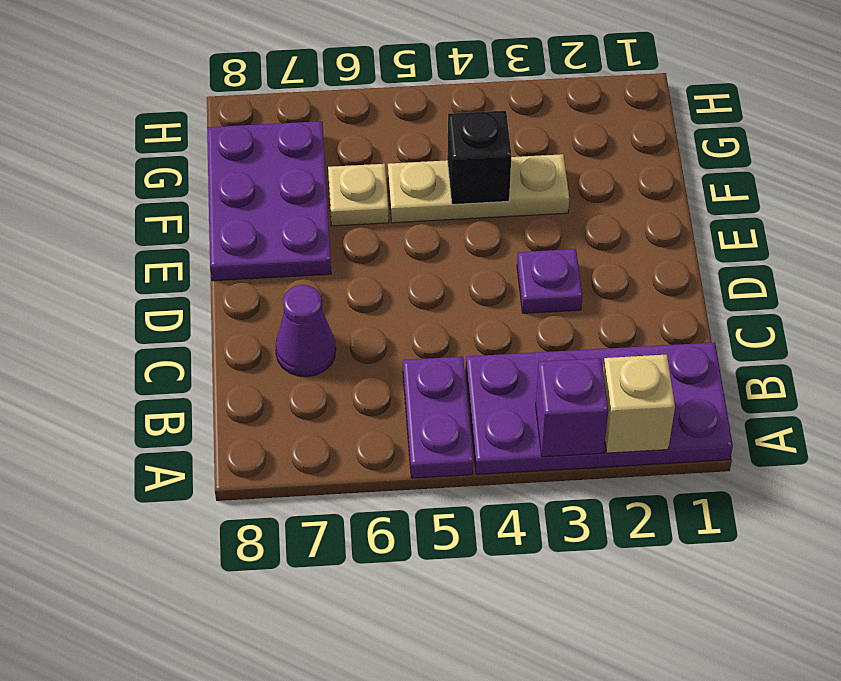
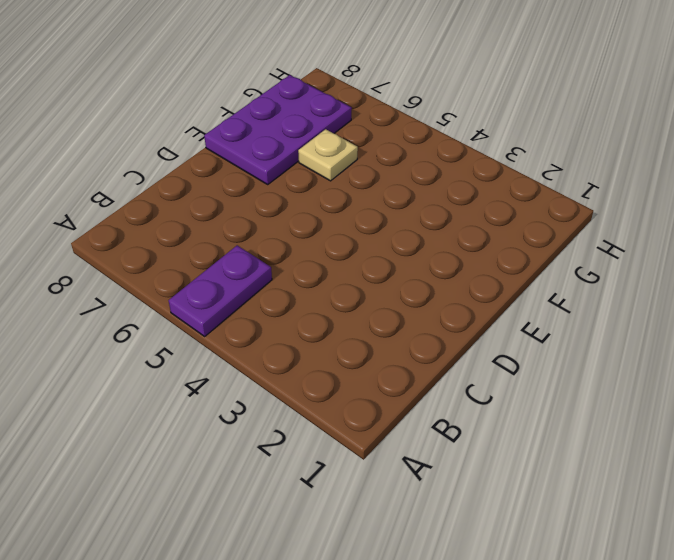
none -> purple 2x4 plate [466,342,733,474]
none -> purple 1x1 cone [276,285,336,377]

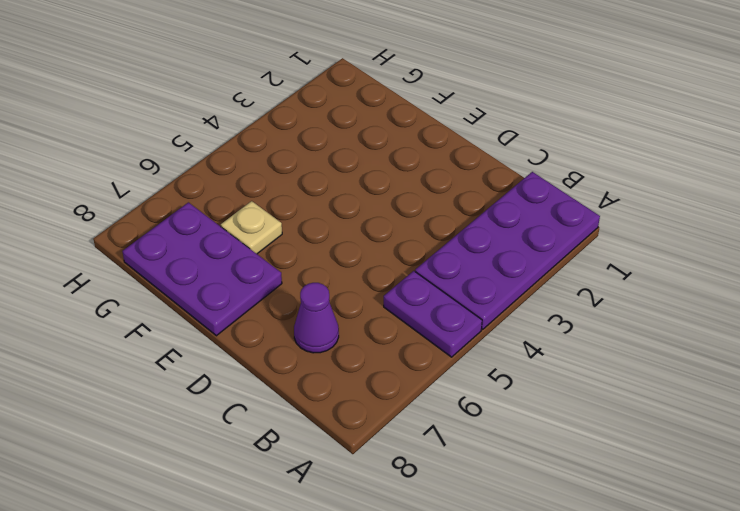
none -> purple 1x1 plate [517,249,582,313]
none -> tan 1x3 plate [388,154,569,223]

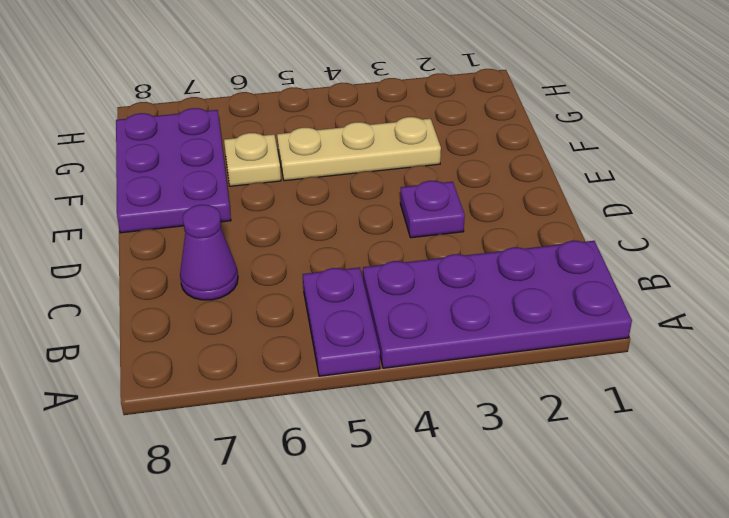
none -> tan 1x1 brick [603,355,675,453]
none -> purple 1x1 brick [536,358,608,457]

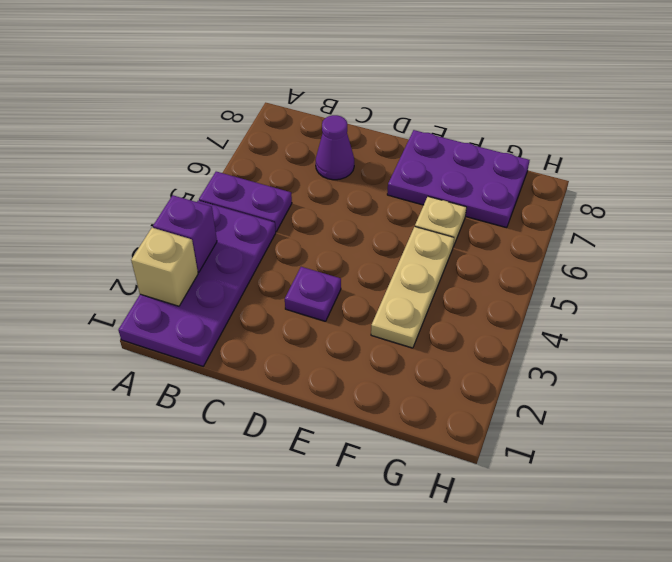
none -> black 1x1 brick [447,111,511,204]

